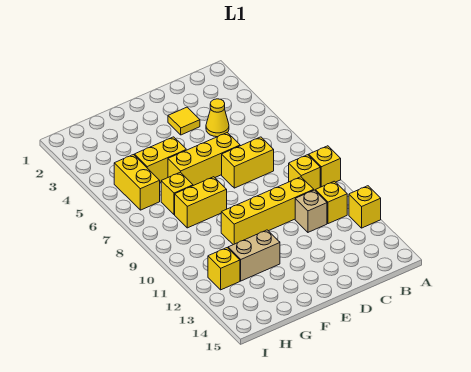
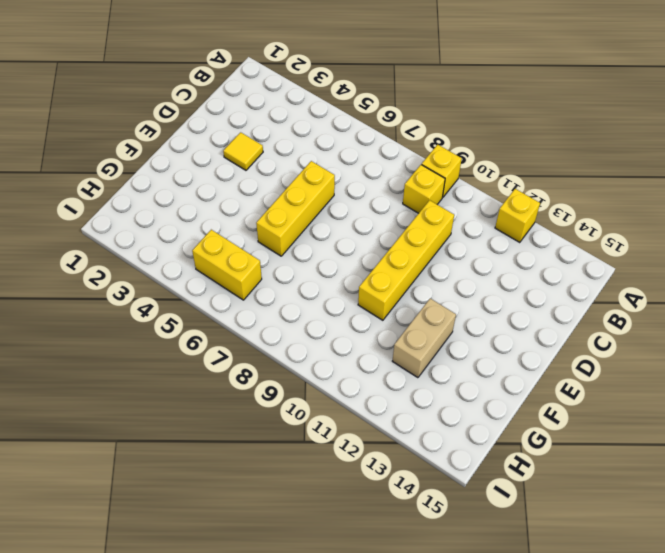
none -> yellow 1x1 brick [315,181,347,224]
none -> yellow 1x1 cone [206,99,229,137]
none -> yellow 1x2 brick [222,137,274,188]

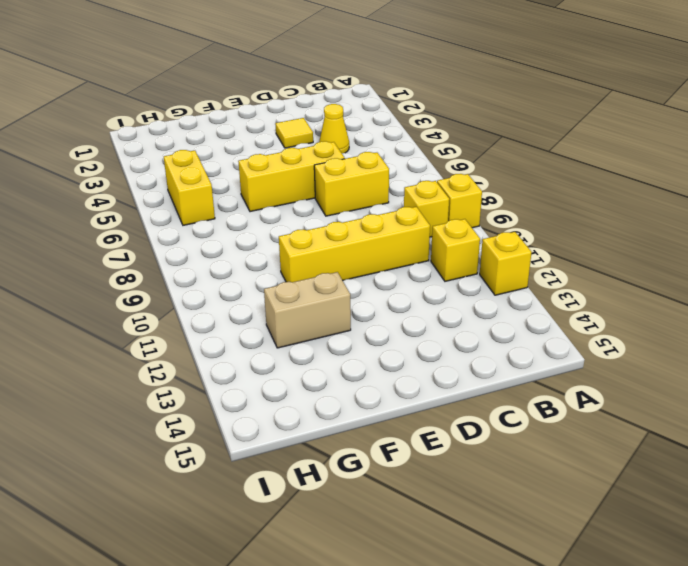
none -> tan 1x1 brick [295,190,327,232]
none -> yellow 1x2 brick [134,137,186,182]
none -> yellow 1x2 brick [175,177,227,228]

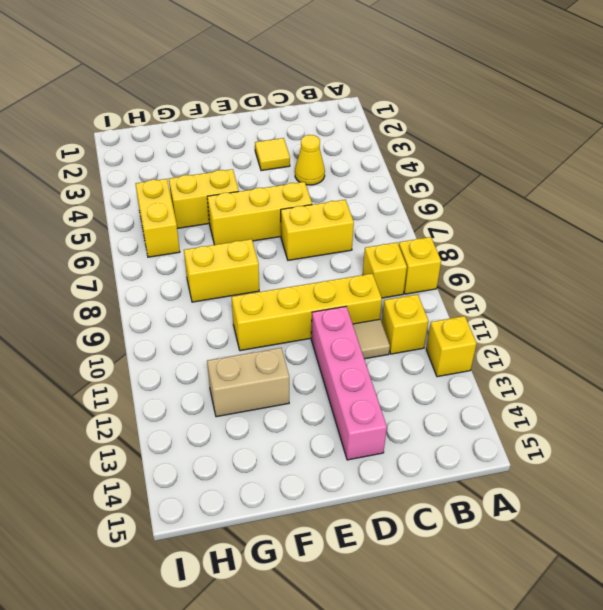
tan 1x1 tile [353,319,390,359] -> tan 1x1 brick [295,190,327,232]
pink 1x4 brick [311,307,387,460] -> none
none -> yellow 1x1 brick [161,172,193,215]
none -> yellow 1x1 brick [208,248,240,290]

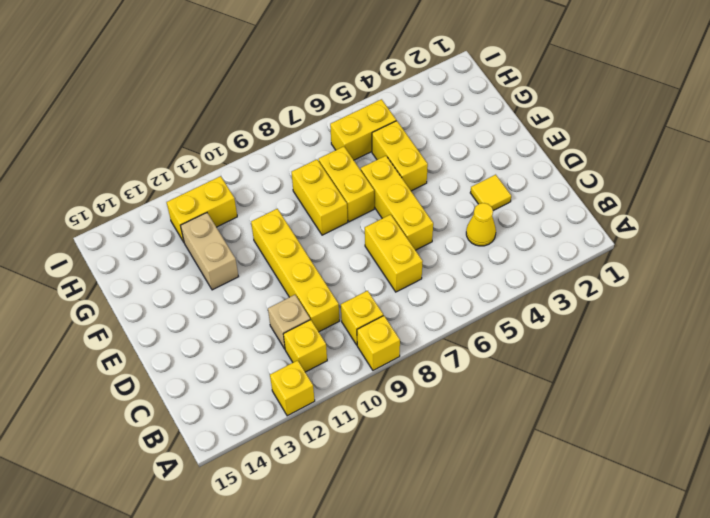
yellow 1x2 brick [319,146,374,222] -> yellow 1x1 brick [161,172,193,215]
yellow 1x2 brick [167,176,237,242] -> yellow 1x1 brick [208,248,240,290]

